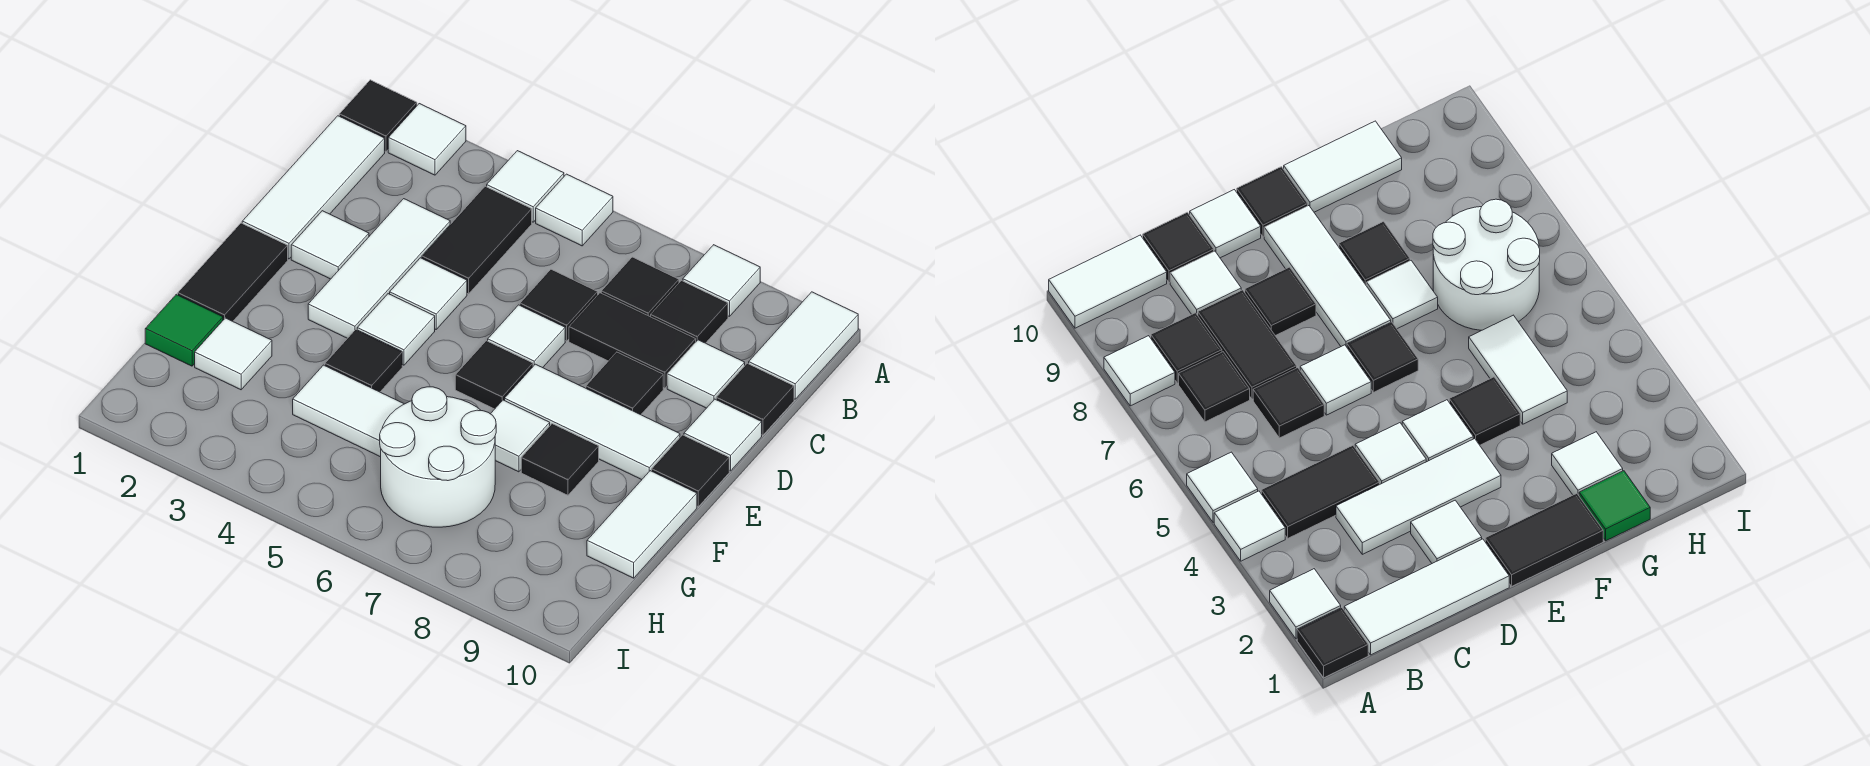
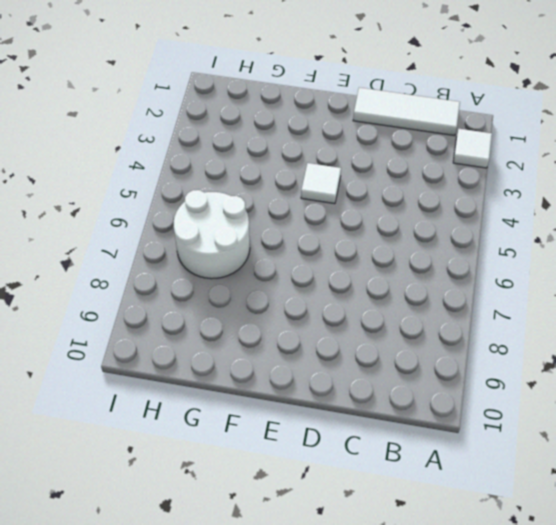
none -> black 1x1 tile [339,80,417,152]
none -> white 1x1 tile [487,151,564,222]
none -> white 1x1 tile [536,174,613,246]
none -> white 1x1 tile [683,245,760,317]

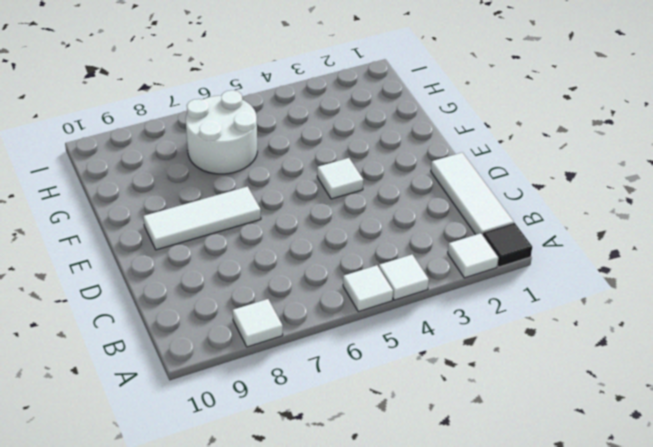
none -> white 1x2 tile [749,292,858,399]
none -> black 1x2 tile [422,186,532,294]
none -> black 1x1 tile [601,257,679,317]
none -> black 1x1 tile [651,281,728,343]

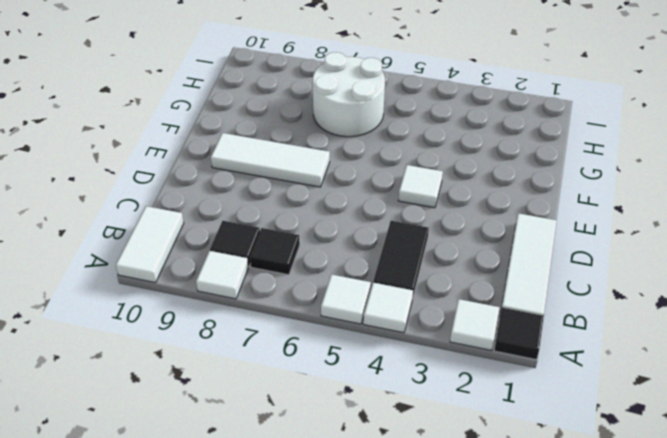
none -> white 1x3 tile [308,199,450,338]
none -> black 1x1 tile [520,269,598,341]
none -> black 1x2 tile [569,293,696,388]
none -> white 1x1 tile [667,340,745,408]

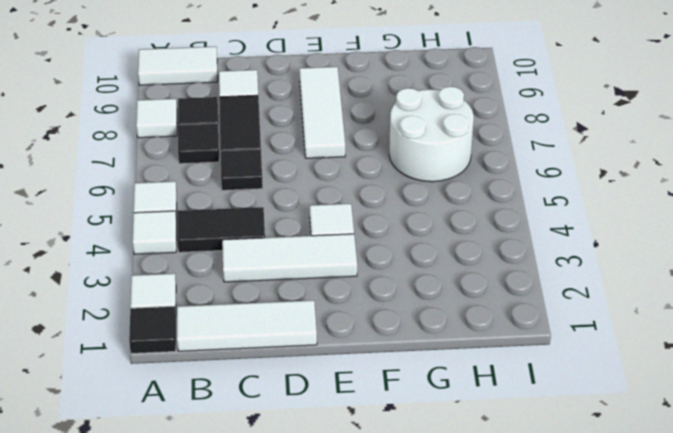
none -> black 1x1 tile [716,363,794,435]
none -> white 1x1 tile [291,211,369,279]
none -> white 1x1 tile [390,258,467,329]
none -> white 1x1 tile [488,305,565,368]

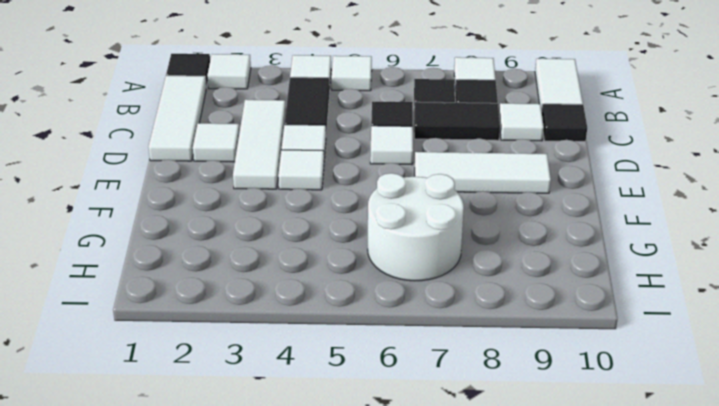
none -> black 1x1 tile [586,352,663,415]
none -> white 1x1 tile [684,399,762,471]
none -> black 1x2 tile [178,223,288,321]
none -> black 1x1 tile [455,341,533,409]

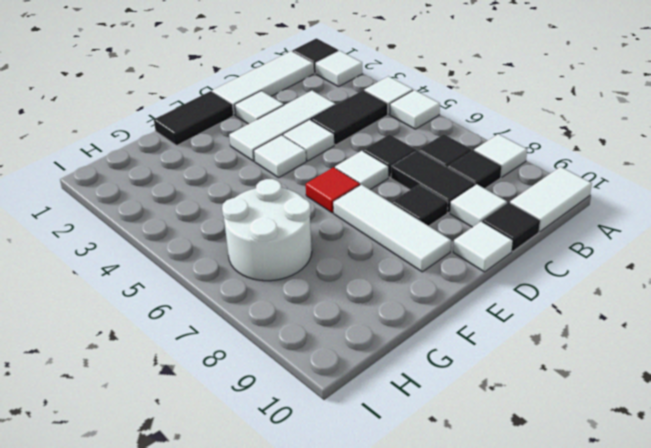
red 1x1 tile [306,167,360,213] -> black 1x1 tile [455,341,533,409]
none -> black 1x1 tile [652,435,729,506]
none -> black 1x1 tile [325,330,402,392]
none -> white 1x1 tile [491,400,550,472]
none -> black 1x1 tile [521,424,599,495]

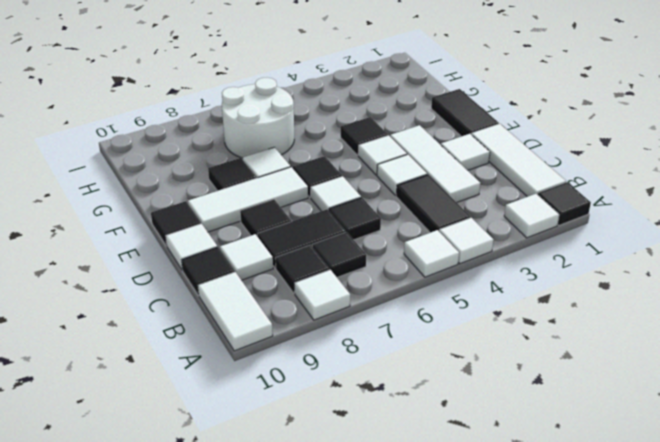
none -> white 1x2 tile [587,471,697,578]
none -> green 1x1 tile [145,294,223,366]
none -> white 1x1 tile [195,318,272,390]
none -> white 1x2 tile [293,365,404,457]

